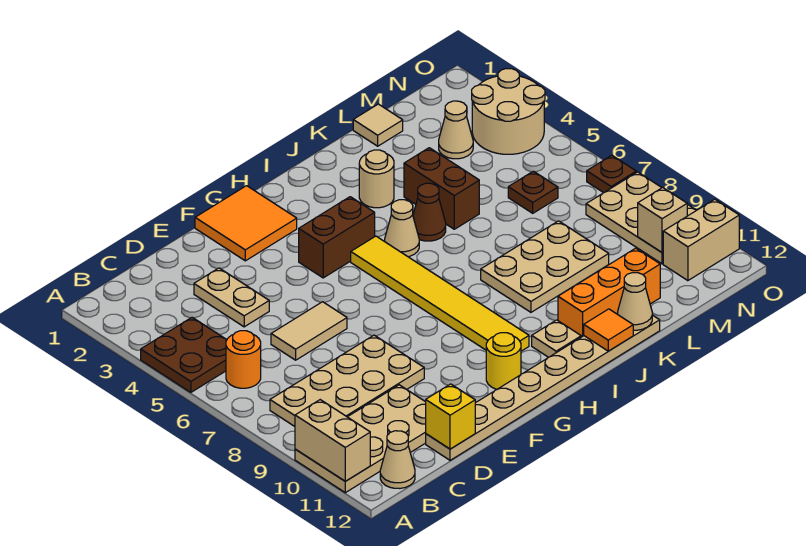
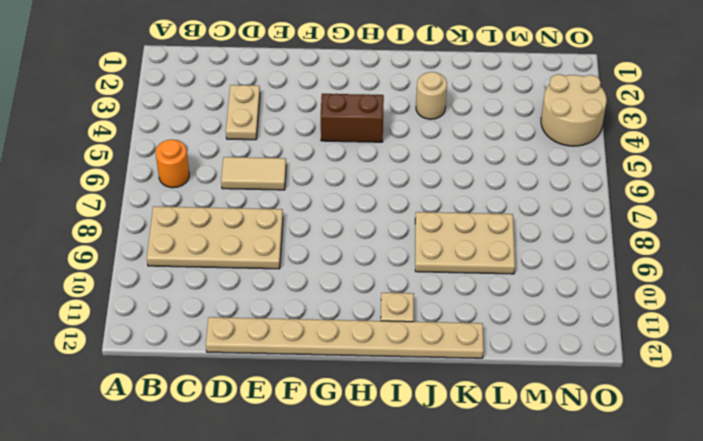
none -> brown 2x2 plate [141,317,227,392]
none -> tan 2x4 plate [295,385,426,493]
none -> tan 1x1 cone [380,431,415,488]
none -> orange 2x2 tile [195,186,297,261]

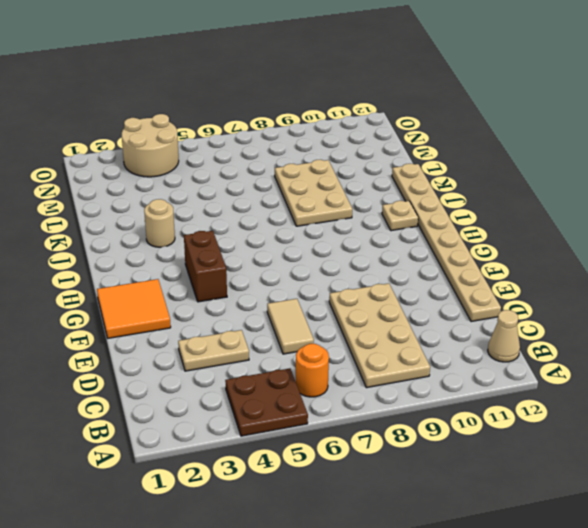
none -> tan 2x4 plate [295,385,426,493]
none -> yellow 1x1 round brick [486,333,521,389]
none -> yellow 1x6 tile [351,236,529,351]
none -> tan 1x1 cone [385,200,419,257]

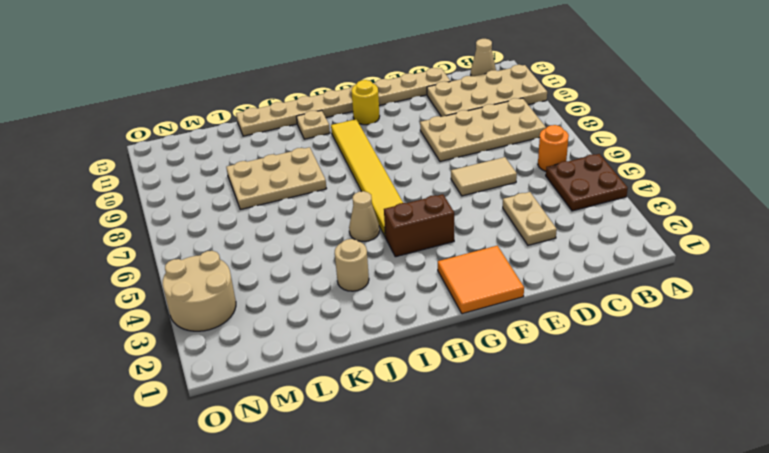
none -> brown 1x1 cone [413,183,446,241]
none -> orange 1x3 brick [558,248,660,337]
none -> brown 1x2 brick [404,148,479,229]
none -> tan 1x1 tile [353,104,403,146]

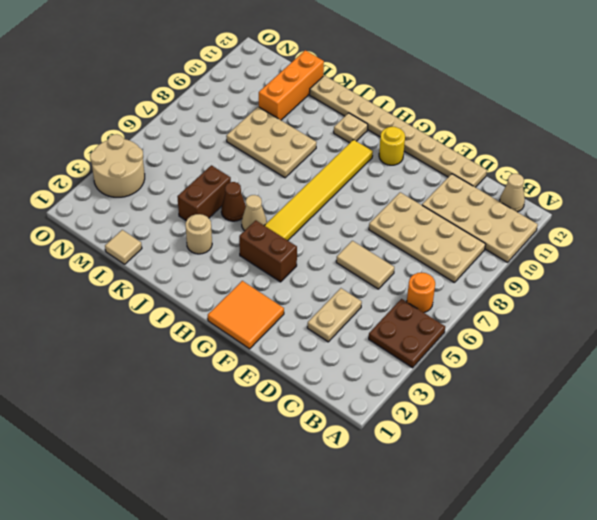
orange 1x3 brick [259,50,324,120] -> orange 1x3 brick turned to [558,248,660,337]
none -> tan 1x1 cone [439,101,473,159]
none -> brown 1x1 plate [508,171,558,213]
none -> tan 2x3 plate [586,172,697,264]
none -> tan 1x2 brick [663,199,739,281]

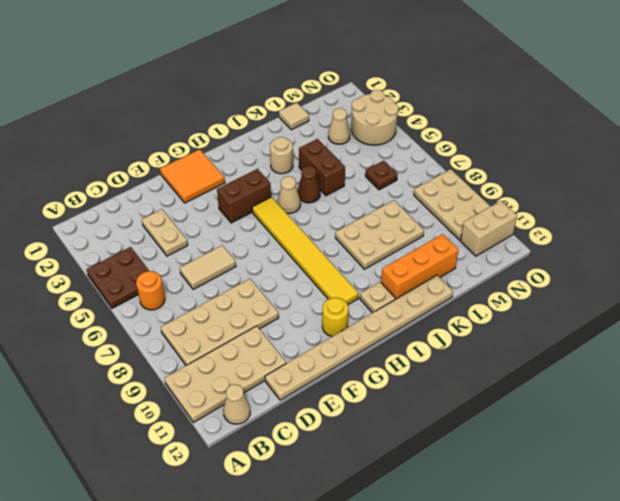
none -> brown 1x1 plate [587,155,636,193]
none -> tan 1x2 brick [295,400,370,481]
none -> yellow 1x1 brick [426,384,476,449]
none -> orange 1x1 tile [584,309,633,351]

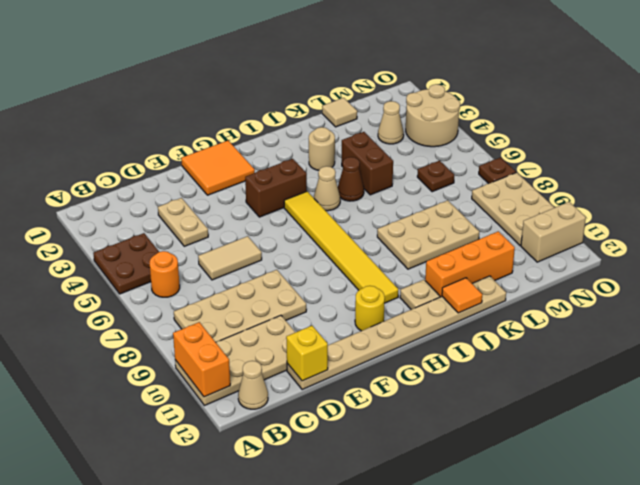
orange 1x2 brick [173,322,230,397] -> tan 1x2 brick [295,400,370,481]
none -> tan 1x1 cone [618,273,652,330]
none -> tan 1x1 brick [638,188,687,253]

